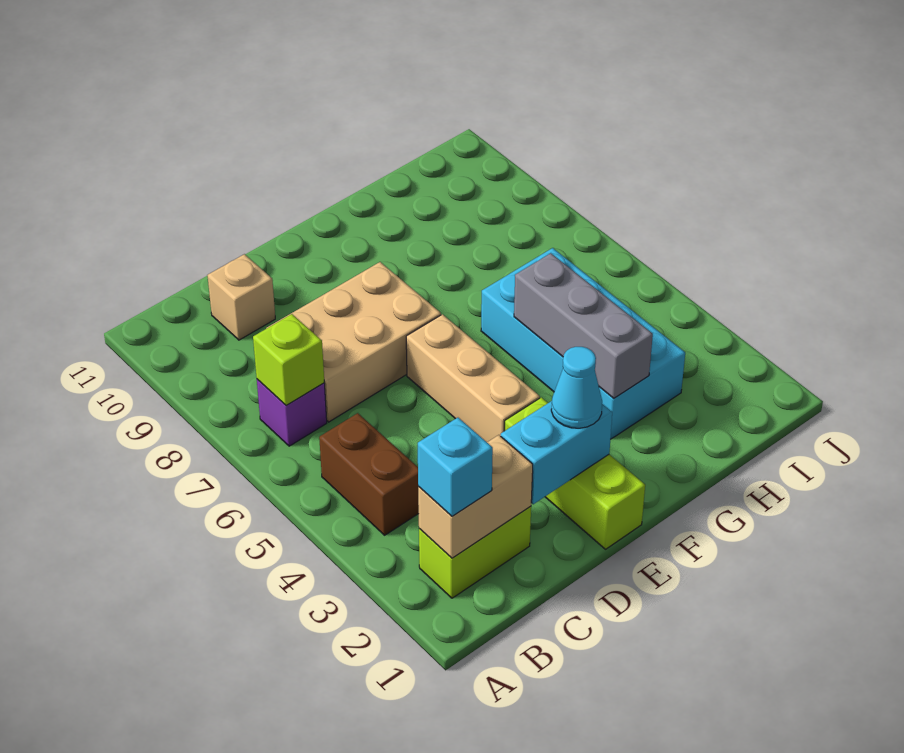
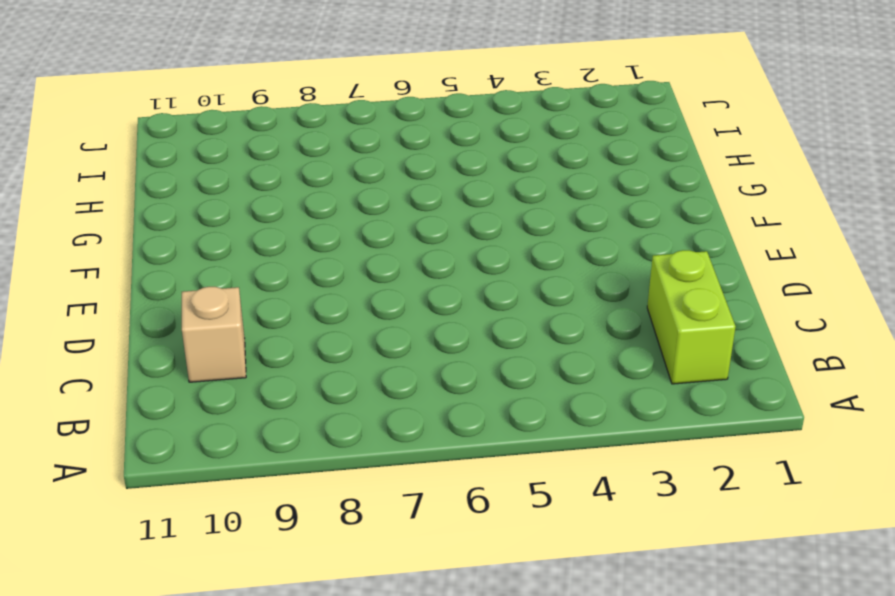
none -> brown 1x2 brick [319,413,419,535]
none -> purple 1x1 brick [257,379,327,446]
none -> tan 2x3 brick [267,262,441,422]

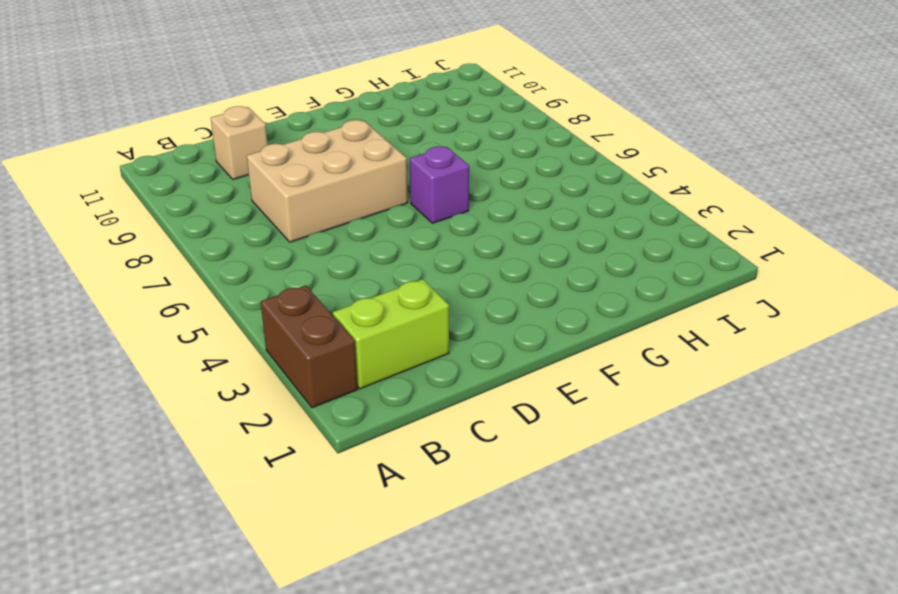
brown 1x2 brick [261,285,358,408] -> brown 1x2 brick moved to [319,413,419,535]
purple 1x1 brick [410,146,469,223] -> purple 1x1 brick moved to [257,379,327,446]
none -> lime 1x3 brick [505,397,645,549]
none -> tan 1x3 brick [406,314,540,442]
none -> cyan 2x4 brick [481,248,685,439]

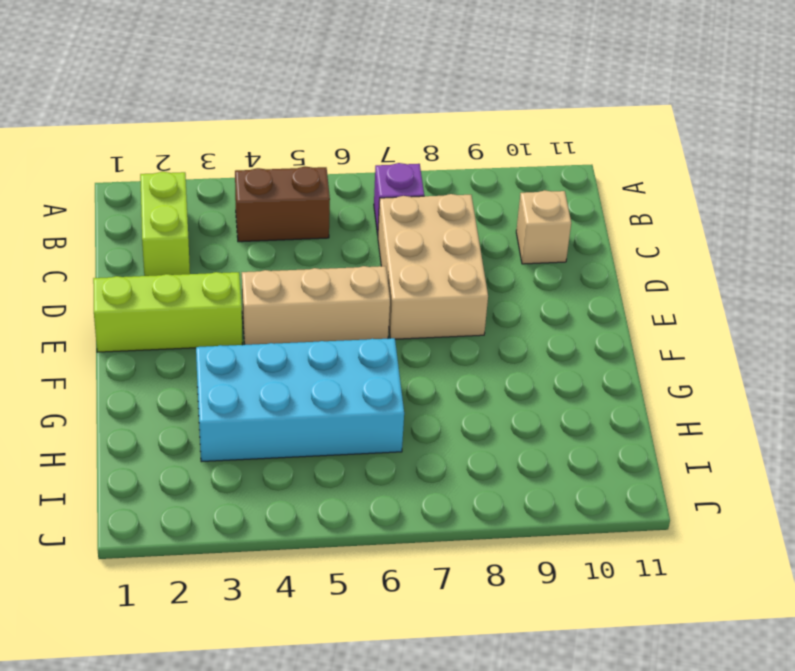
none -> tan 1x2 brick [418,435,533,558]
none -> lime 1x1 brick [253,314,324,406]
none -> cyan 1x2 brick [501,401,612,504]

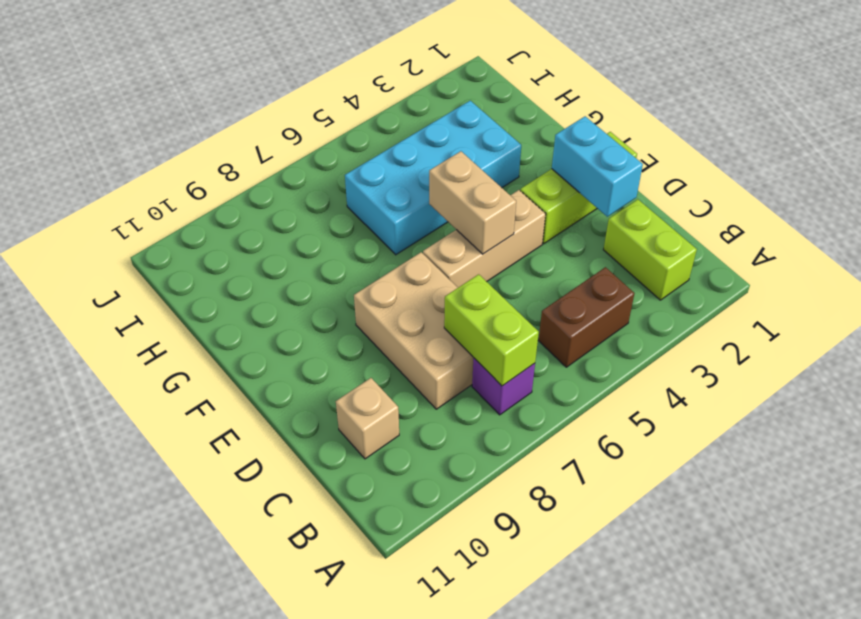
lime 1x2 brick [444,274,539,386] -> lime 1x1 brick [253,314,324,406]
tan 1x2 brick [429,151,516,254] -> tan 1x2 brick moved to [418,435,533,558]
none -> grey 1x3 brick [514,253,653,398]
none -> cyan 1x1 brick [418,418,493,516]
none -> cyan 1x1 cone [551,347,602,428]

